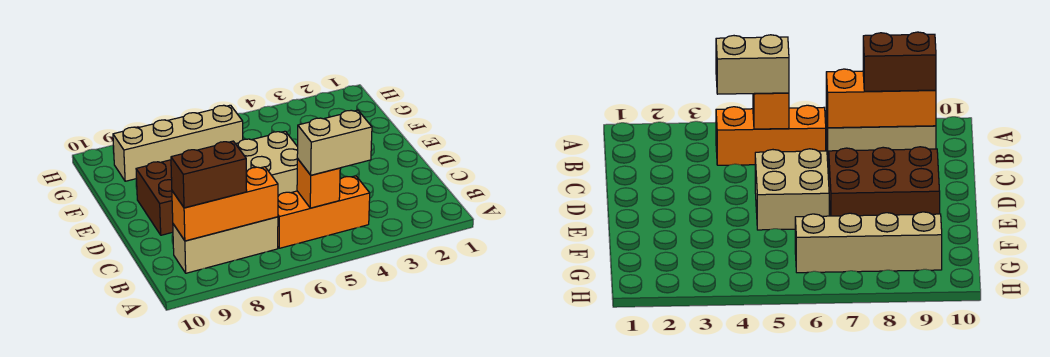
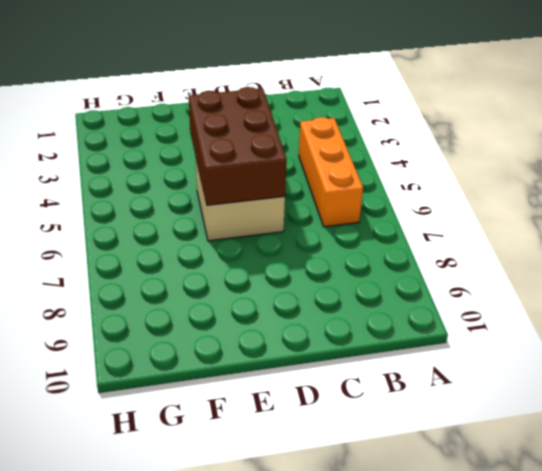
brown 2x3 brick [189,87,287,205] -> brown 2x3 brick moved to [136,160,173,235]
none -> tan 1x3 brick [173,217,278,273]
none -> tan 1x4 brick [113,105,243,181]

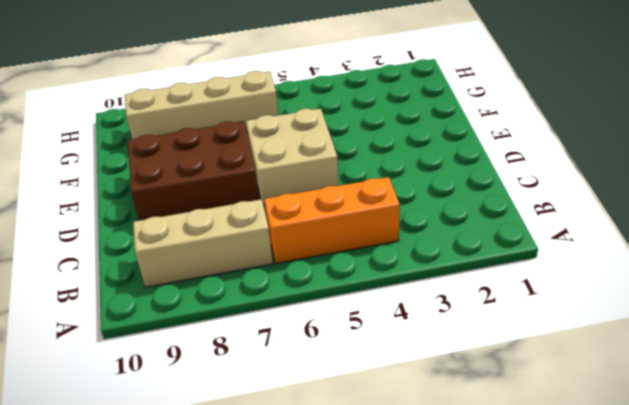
none -> orange 1x1 brick [297,159,340,208]
none -> orange 1x3 brick [172,167,278,241]

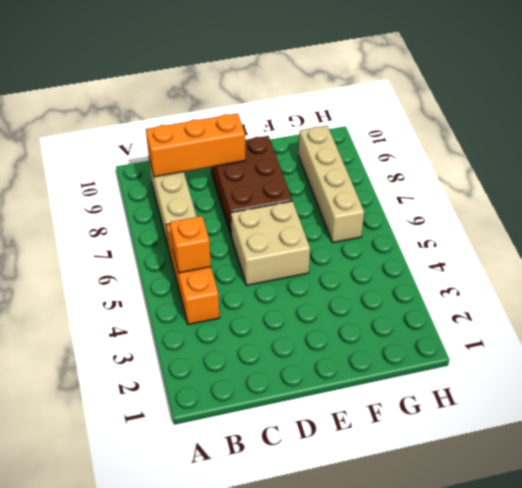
orange 1x3 brick [146,113,246,177] -> orange 1x3 brick turned to [172,167,278,241]
none -> tan 1x2 brick [297,110,372,175]
none -> brown 1x2 brick [171,141,247,208]

